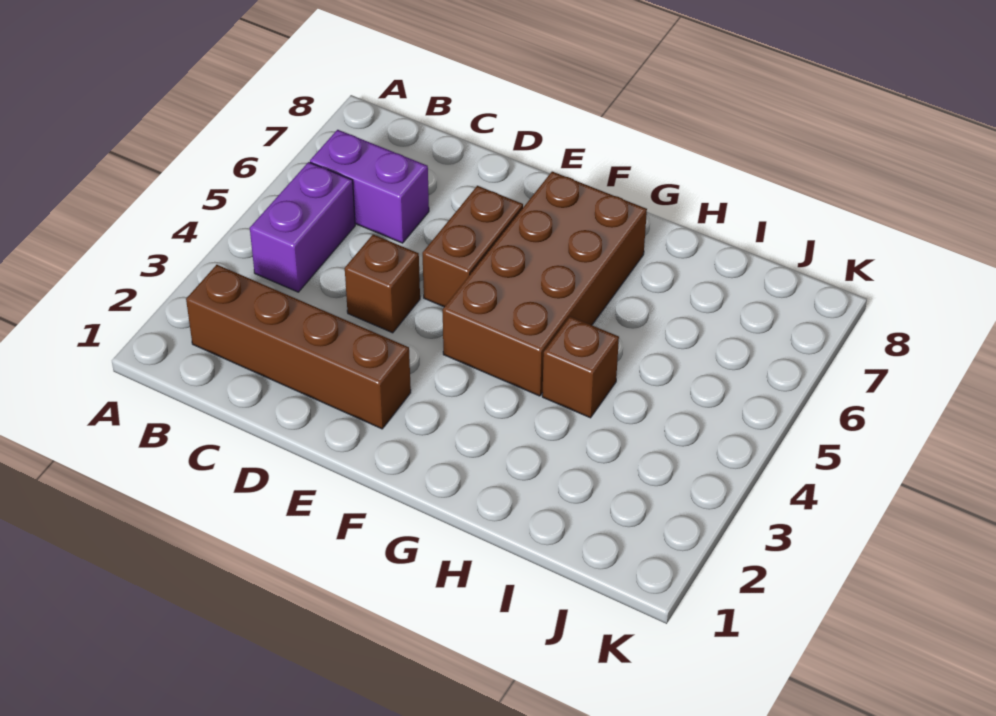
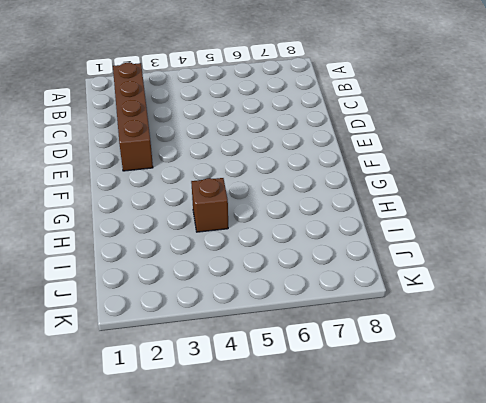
none -> purple 1x2 brick [250,162,355,292]
none -> purple 1x2 brick [310,130,429,243]

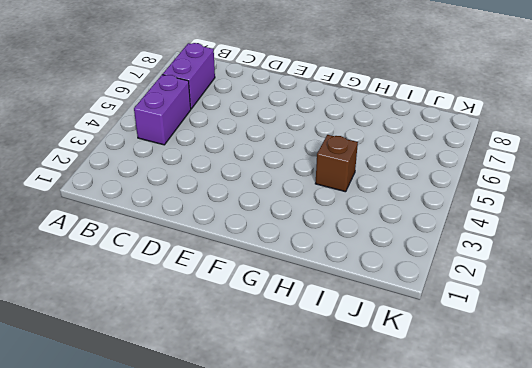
purple 1x2 brick [163,43,215,109] -> purple 1x2 brick turned to [310,130,429,243]
none -> brown 1x4 brick [186,265,411,429]
none -> brown 1x1 brick [345,235,420,333]

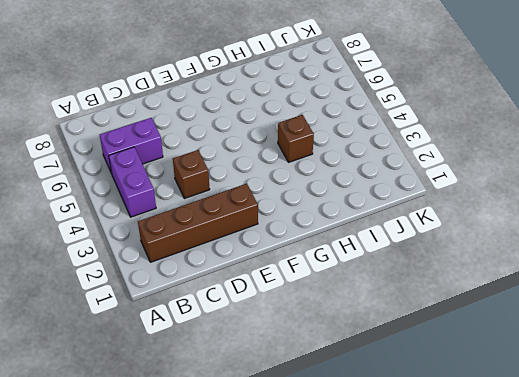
none -> brown 1x2 brick [422,186,523,307]
none -> brown 2x4 brick [443,172,647,396]

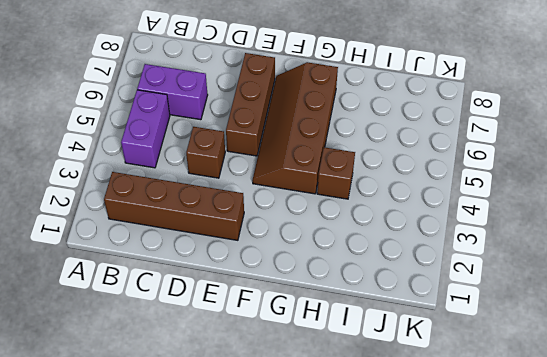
brown 1x3 brick [226,53,275,156] -> brown 1x2 brick [422,186,523,307]
brown 2x4 slope [252,62,338,194] -> brown 2x4 brick [443,172,647,396]

